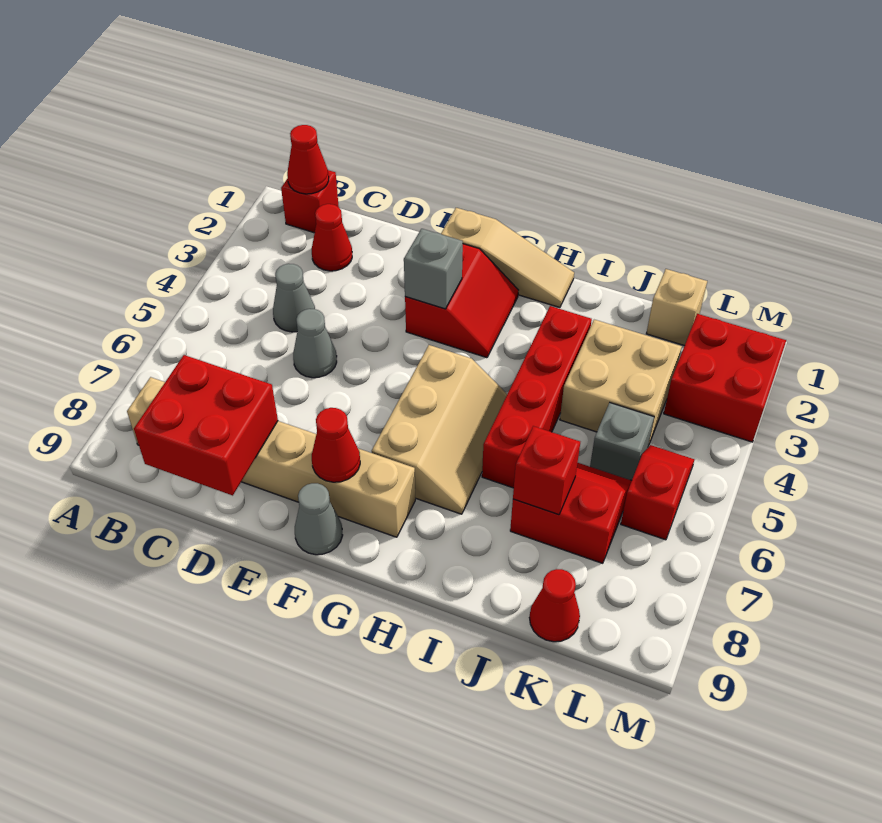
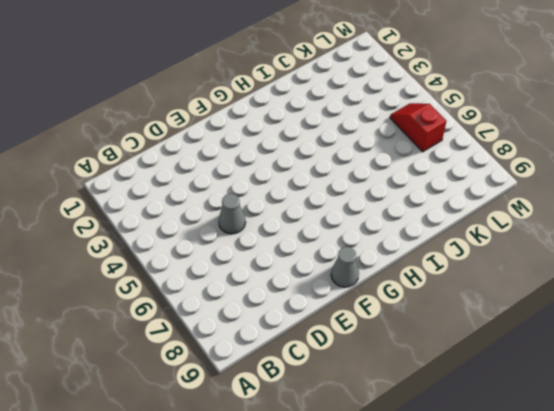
none -> red 1x1 brick [281,170,339,233]
none -> tan 1x6 brick [127,377,415,537]
none -> red 1x1 cone [312,204,352,271]

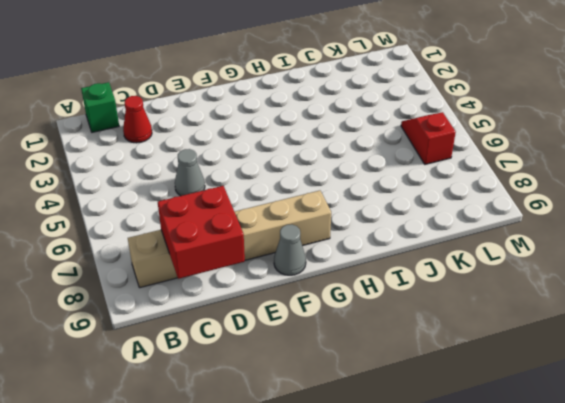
green 1x1 brick [81,82,119,132] -> red 1x1 brick [281,170,339,233]
none -> grey 1x1 cone [273,264,315,332]
none -> tan 1x3 slope [441,208,574,308]
none -> red 2x2 slope [405,244,518,358]

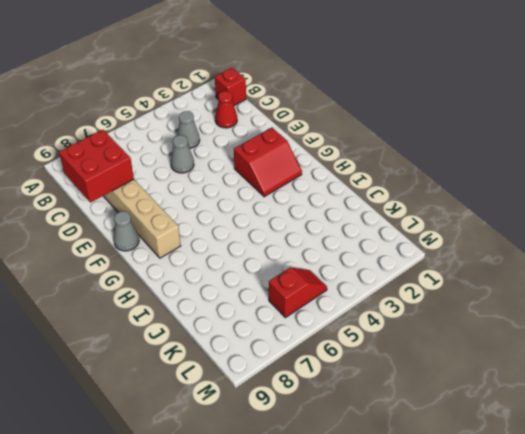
none -> tan 1x3 slope [441,208,574,308]
none -> tan 2x3 slope [372,345,507,514]
none -> red 1x4 brick [482,306,592,488]

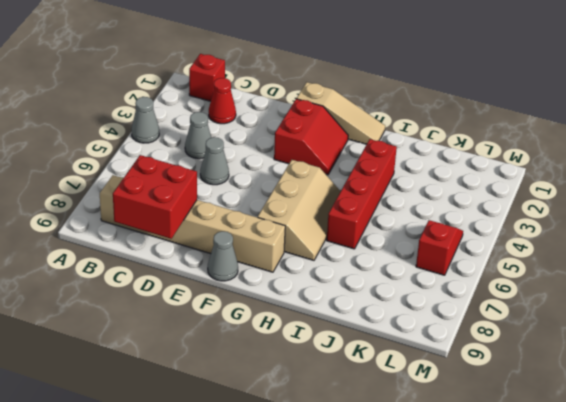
grey 1x1 cone [131,97,159,143] -> none
none -> tan 2x2 brick [560,320,682,446]
none -> red 2x2 slope [510,463,632,563]
none -> tan 1x1 brick [646,269,707,346]

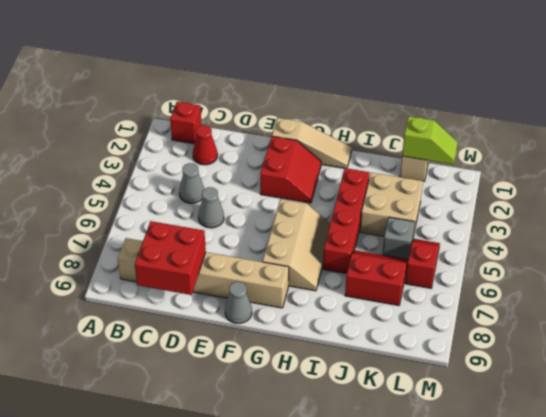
lime 1x2 slope [402,116,458,165] -> none
none -> red 1x1 cone [529,569,580,642]
none -> red 2x2 brick [664,314,786,442]
none -> red 1x1 cone [287,125,329,194]

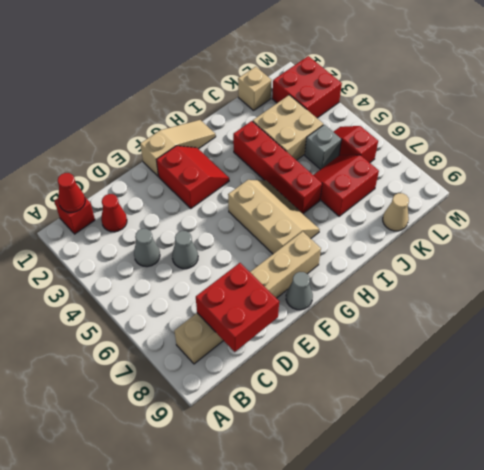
tan 1x1 cone [383,193,409,231] -> red 1x1 cone [529,569,580,642]
none -> grey 1x1 brick [404,229,463,309]
none -> red 1x1 cone [312,408,360,482]
none -> red 1x1 brick [513,426,580,515]

